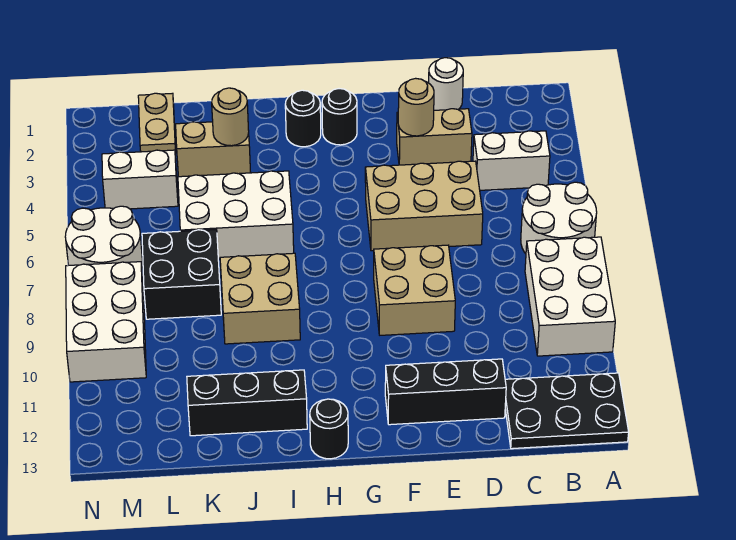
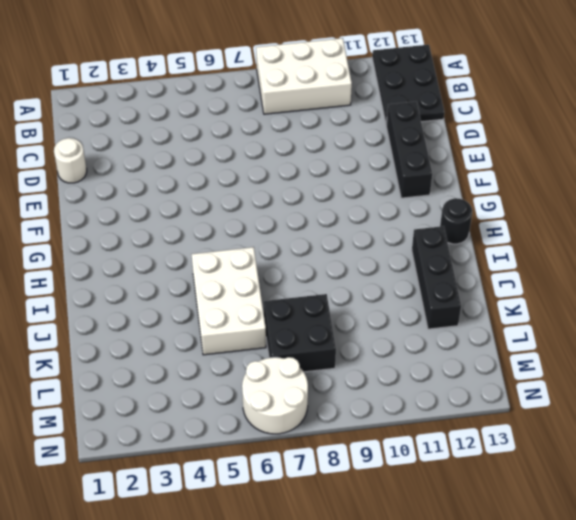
none -> white 2x2 round brick [521,182,597,254]
none -> white 1x2 brick [473,131,550,190]
none -> tan 1x2 brick [397,109,472,165]

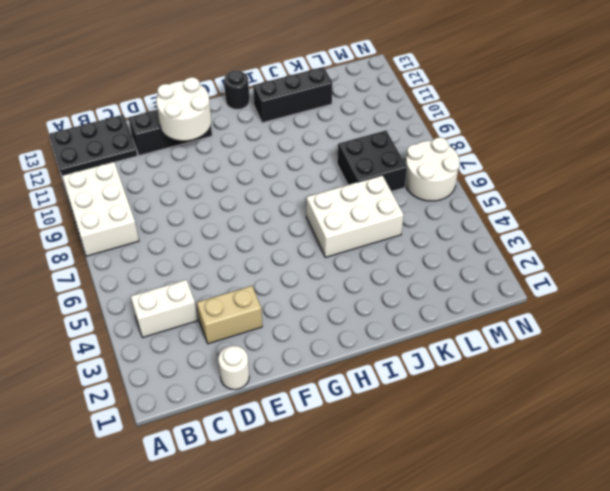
white 2x2 round brick [156,77,211,141] -> white 2x2 round brick moved to [521,182,597,254]
none -> tan 2x3 brick [365,161,483,251]
none -> tan 2x2 brick [374,245,455,335]
none -> black 1x1 round brick [322,89,357,145]

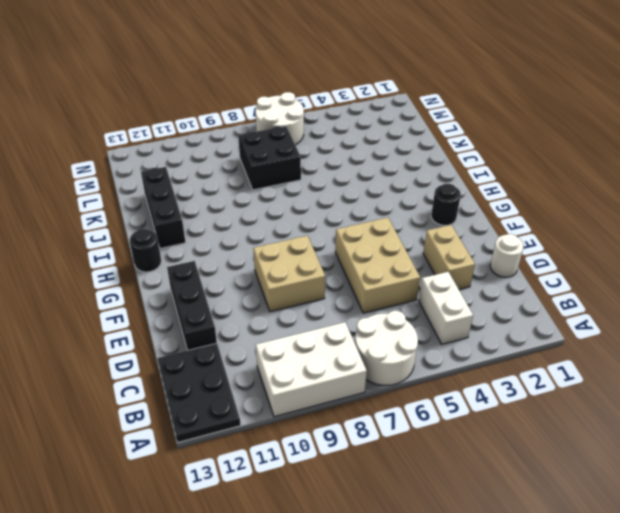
none -> black 1x1 round brick [285,90,321,147]
none -> white 2x3 brick [178,171,294,259]
none -> tan 2x2 brick [220,253,300,344]

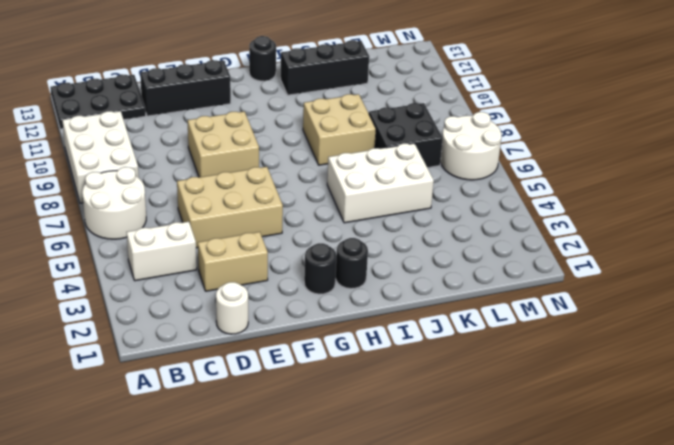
none -> tan 1x2 brick [176,122,251,177]
none -> tan 1x2 plate [138,93,176,153]
none -> white 1x2 brick [102,150,178,209]

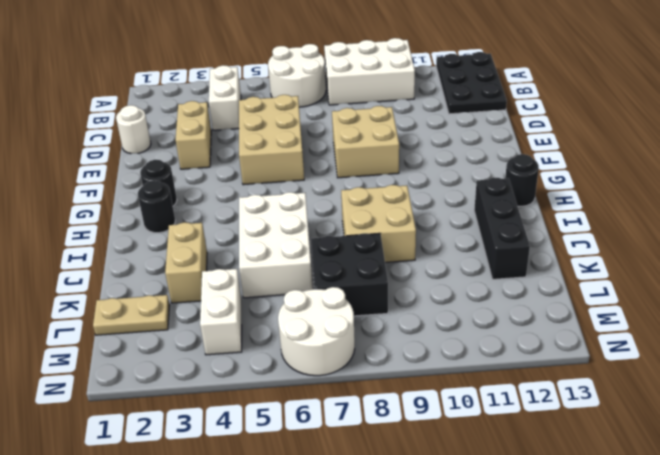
none -> black 1x3 brick [385,359,506,425]
none -> white 2x3 brick [66,262,146,382]
none -> tan 1x1 round brick [398,78,434,136]

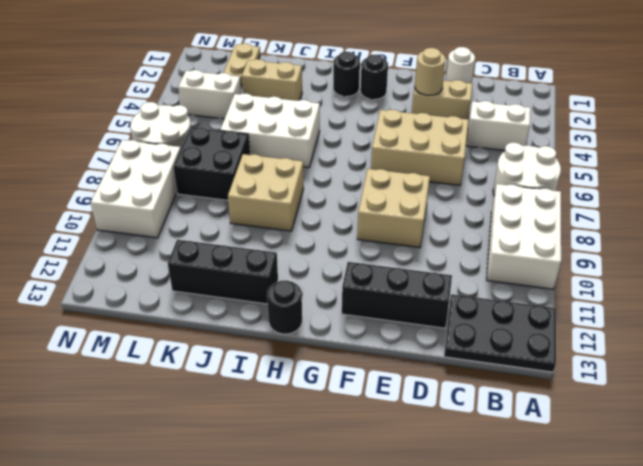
none -> tan 1x1 round brick [212,88,249,146]

